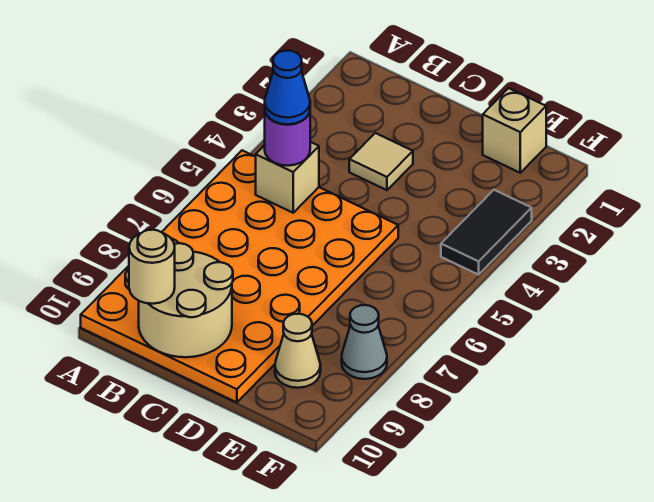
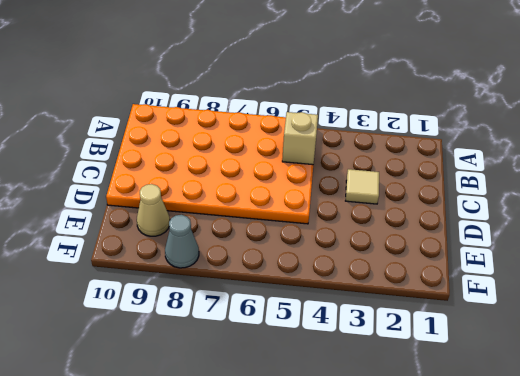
none -> tan 1x1 brick [483,88,546,173]
none -> black 1x2 tile [441,190,532,275]

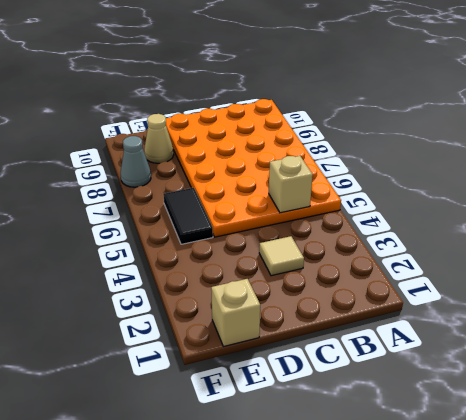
black 1x2 tile [164,188,213,244] -> black 1x2 tile moved to [441,190,532,275]
none -> tan 2x2 round brick [139,243,233,357]
none -> purple 1x1 round brick [265,112,310,166]

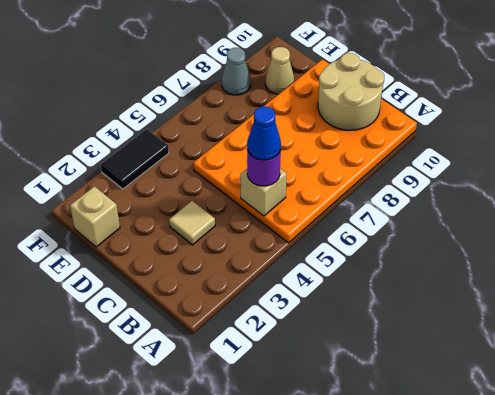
none -> tan 1x1 round brick [129,230,175,304]

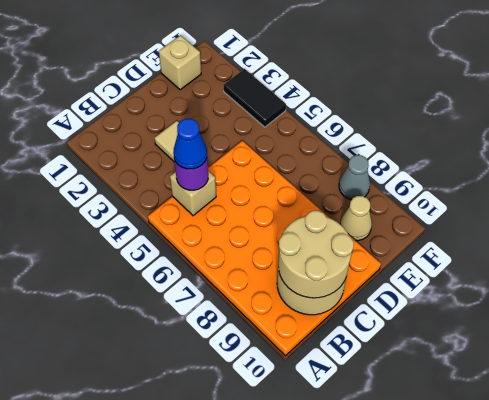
tan 2x2 round brick [278,211,354,298] -> tan 1x1 round brick [129,230,175,304]

